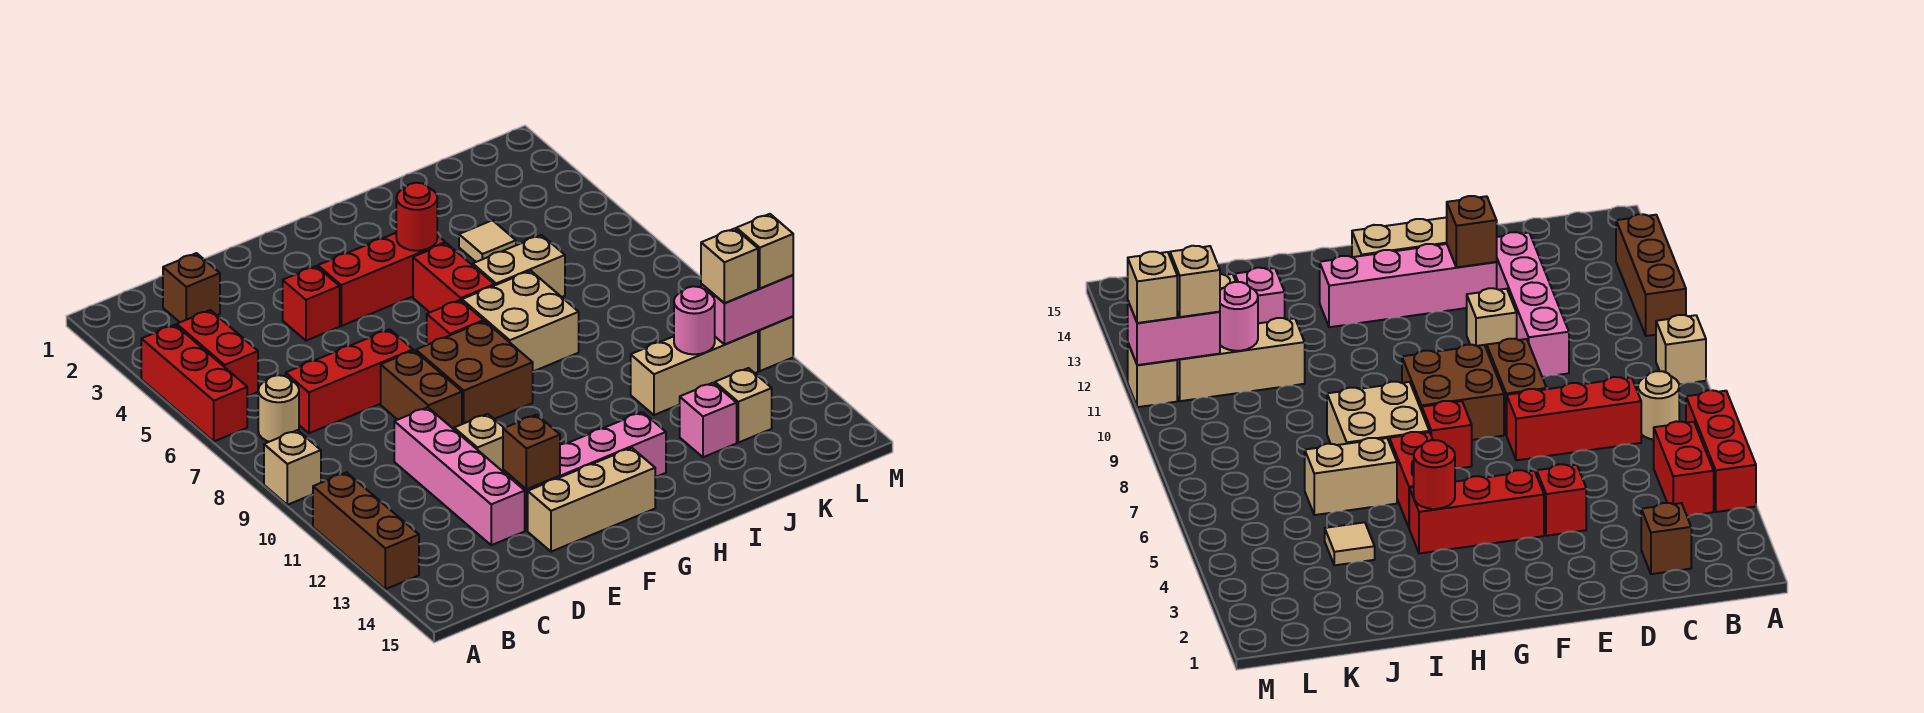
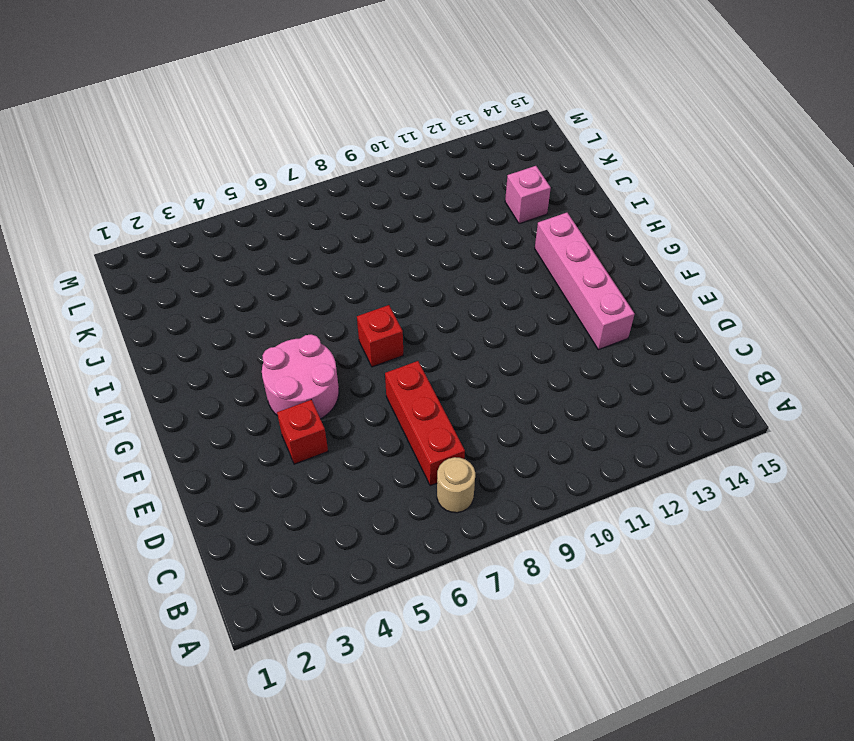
pink 2x2 round brick [262,335,339,419] -> red 1x3 brick [318,233,445,326]
none -> red 1x3 brick [141,325,248,441]
none -> tan 1x1 brick [264,430,321,505]
none -> brown 1x3 brick [313,472,419,589]
none -> red 1x2 brick [177,310,258,396]

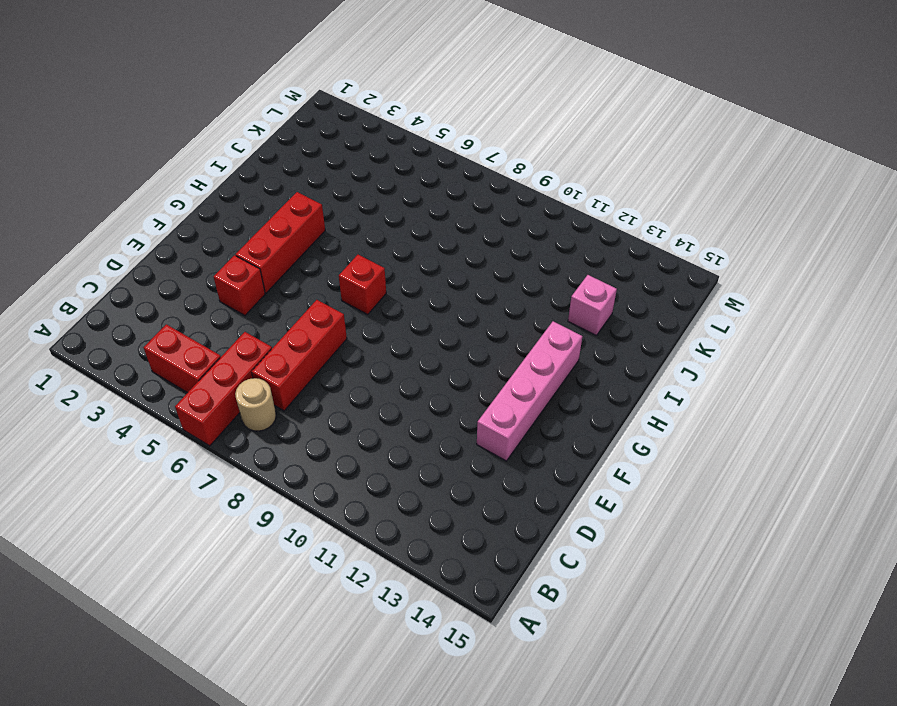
red 1x3 brick [175,332,272,446] -> red 1x3 brick turned to [141,325,248,441]
none -> tan 1x1 brick [264,430,321,505]
none -> brown 1x3 brick [313,472,419,589]
none -> brown 1x1 brick [163,253,220,322]
none -> pink 1x4 brick [394,407,525,545]

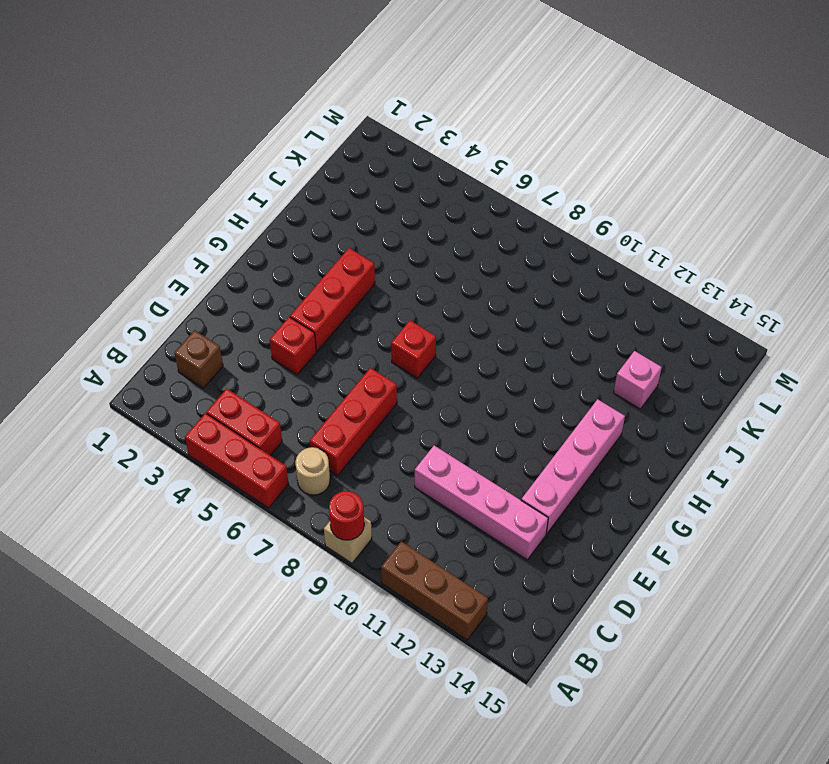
red 1x1 round brick [329,491,364,540] -> red 1x1 round brick moved to [396,183,437,251]
none -> brown 1x2 brick [381,351,462,429]
none -> tan 1x1 brick [454,414,504,471]
none -> tan 1x3 brick [528,448,655,552]
none -> brown 2x2 brick [416,321,533,424]

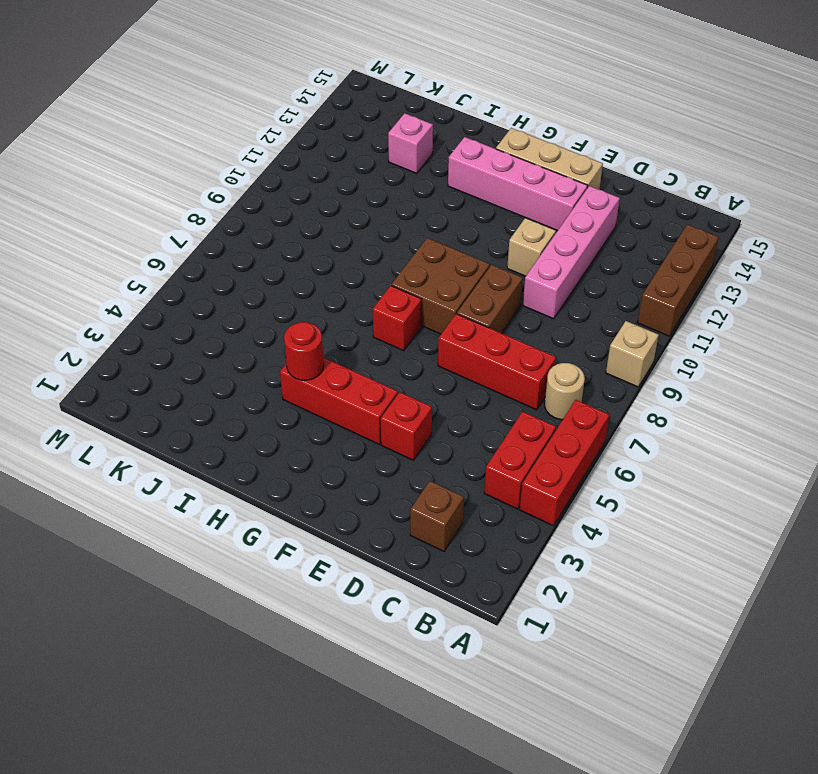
none -> red 1x2 brick [413,243,494,312]
none -> tan 2x2 brick [462,271,579,371]
none -> tan 1x2 brick [473,235,565,297]
none -> tan 1x1 tile [459,220,516,262]

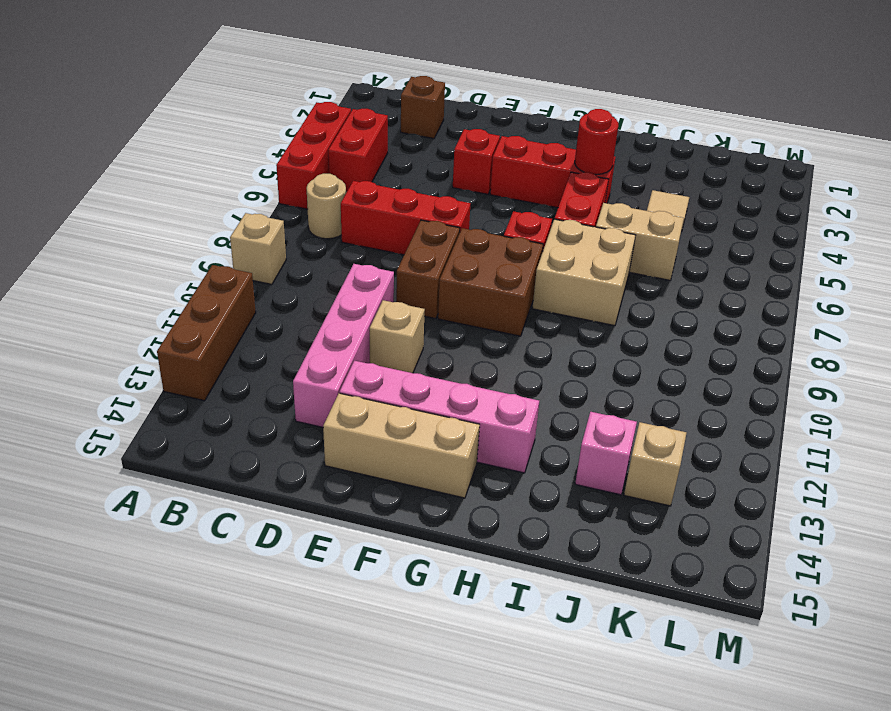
none -> tan 1x3 brick [631,331,758,415]
none -> tan 1x1 brick [758,317,793,371]
none -> brown 1x1 brick [503,415,560,489]
none -> pink 1x1 round brick [674,286,715,354]

